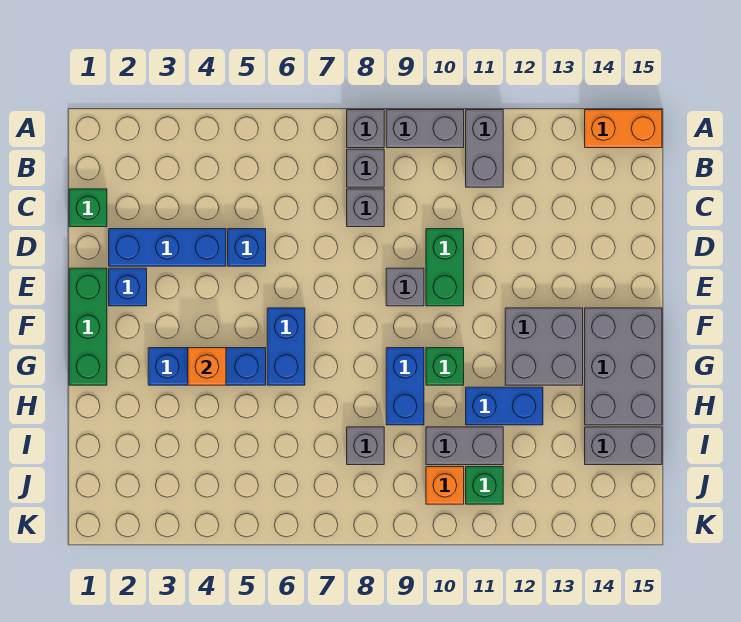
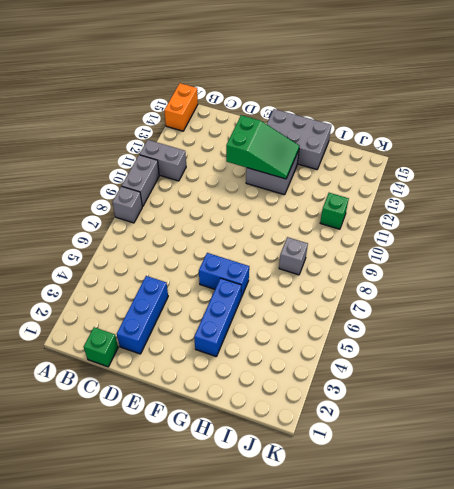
green 2x3 slope [226,115,299,179] -> none
none -> grey 1x1 brick [347,149,384,187]
none -> grey 1x1 brick [347,189,384,227]
none -> blue 1x1 brick [228,229,266,266]

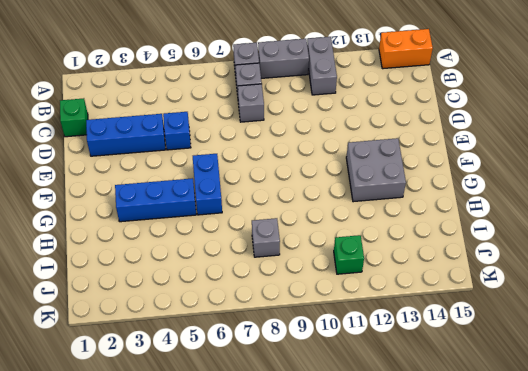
none -> green 1x2 brick [426,229,464,306]
none -> green 1x3 brick [69,268,107,385]
none -> blue 1x1 brick [109,268,147,306]

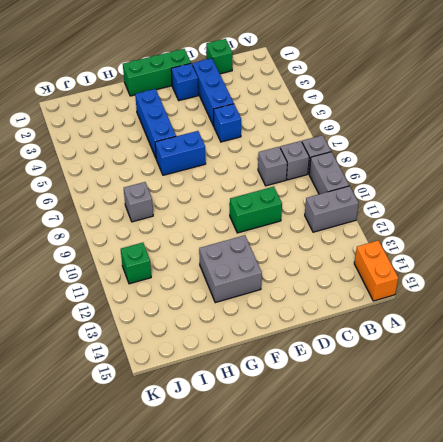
none -> grey 1x1 brick [386,268,424,306]
none -> grey 2x3 brick [585,308,662,425]
none -> blue 1x2 brick [386,348,424,425]

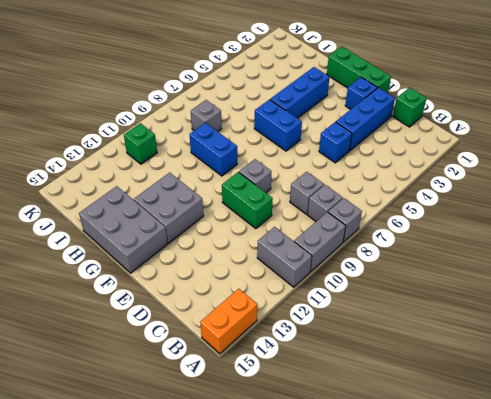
none -> green 1x1 brick [426,348,464,385]
none -> blue 1x2 brick [466,387,543,425]
none -> grey 1x2 brick [426,427,503,465]

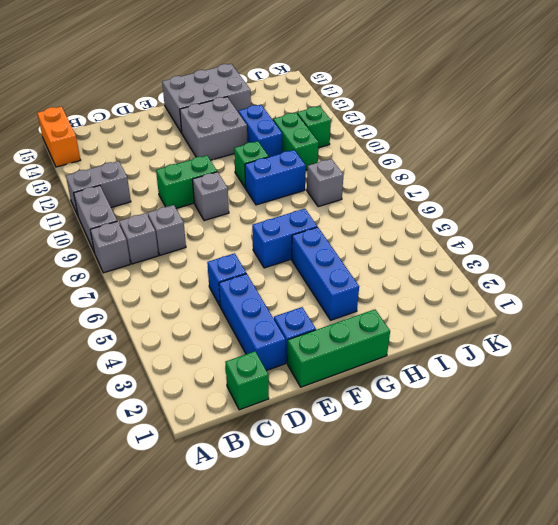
green 1x2 brick [273,113,319,170] -> grey 1x2 brick [426,427,503,465]
none -> grey 1x2 brick [585,427,662,465]
none -> orange 1x1 brick [426,467,464,504]
none -> orange 1x1 brick [188,348,226,385]

